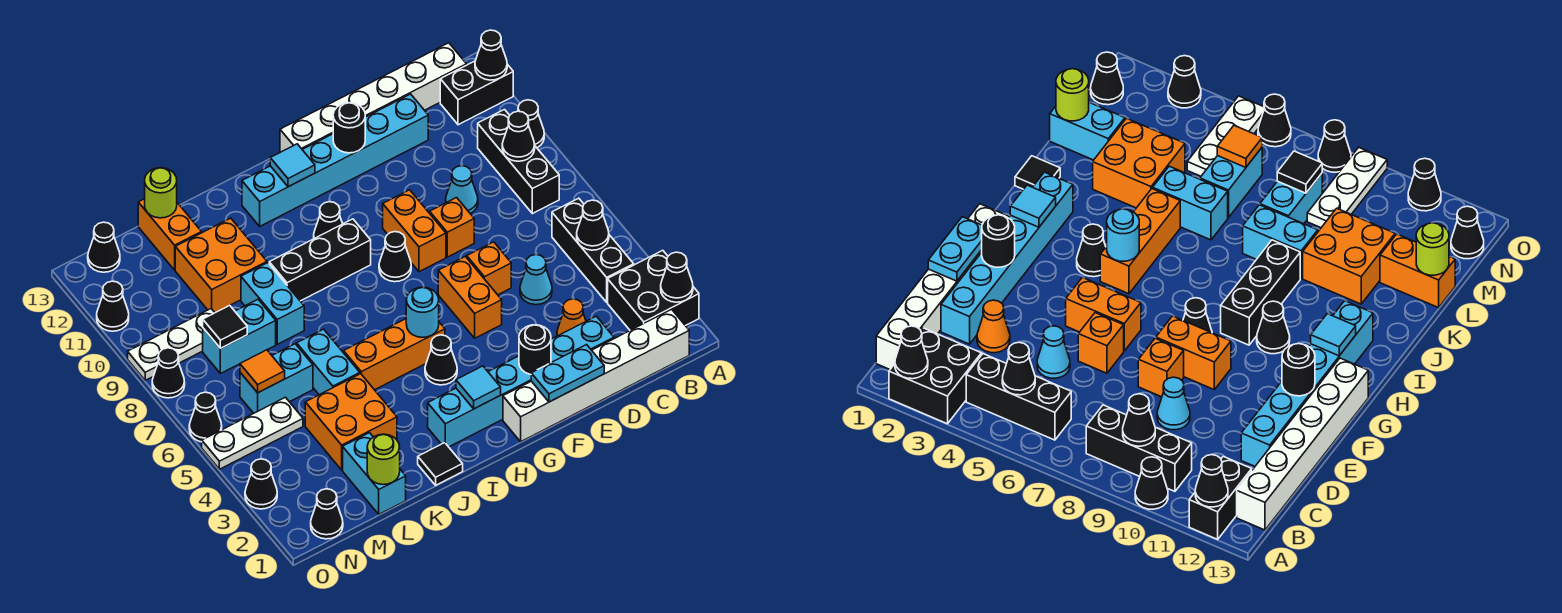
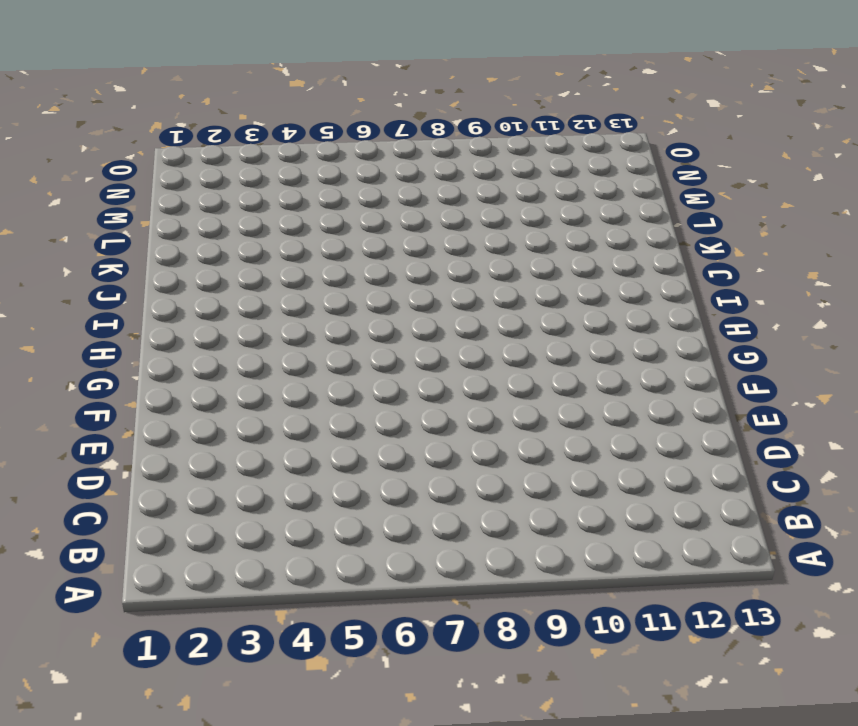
none -> black 2x2 brick [608,250,699,330]
none -> black 1x1 cone [518,100,544,148]
none -> black 1x2 brick [440,61,513,125]
none -> white 1x6 brick [503,309,689,442]

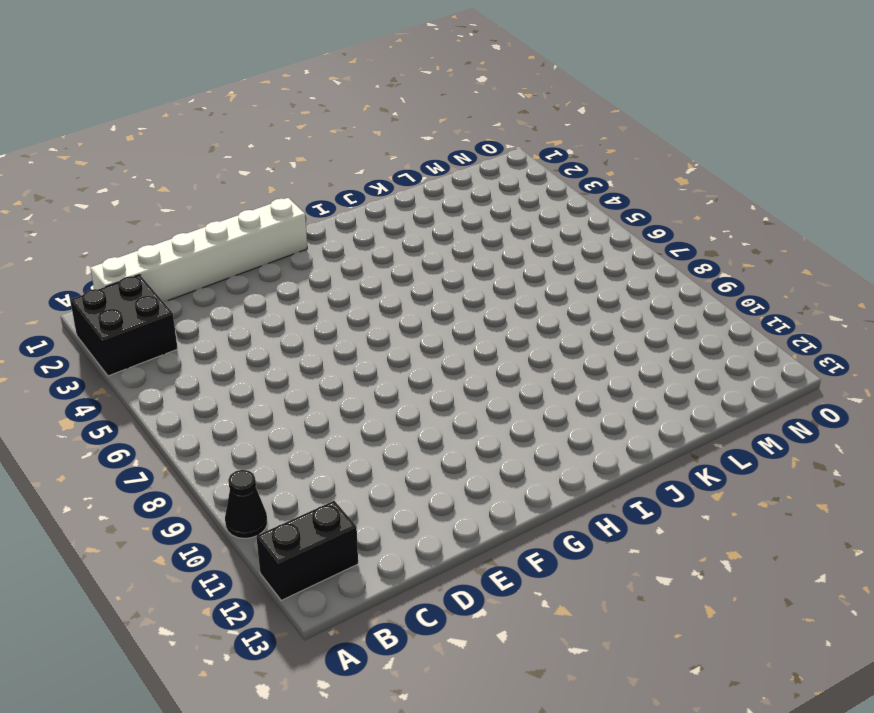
none -> black 1x3 brick [552,198,634,302]
none -> black 1x3 brick [478,110,559,214]
none -> white 1x6 brick [280,43,467,152]
none -> cyan 1x6 brick [428,316,614,447]

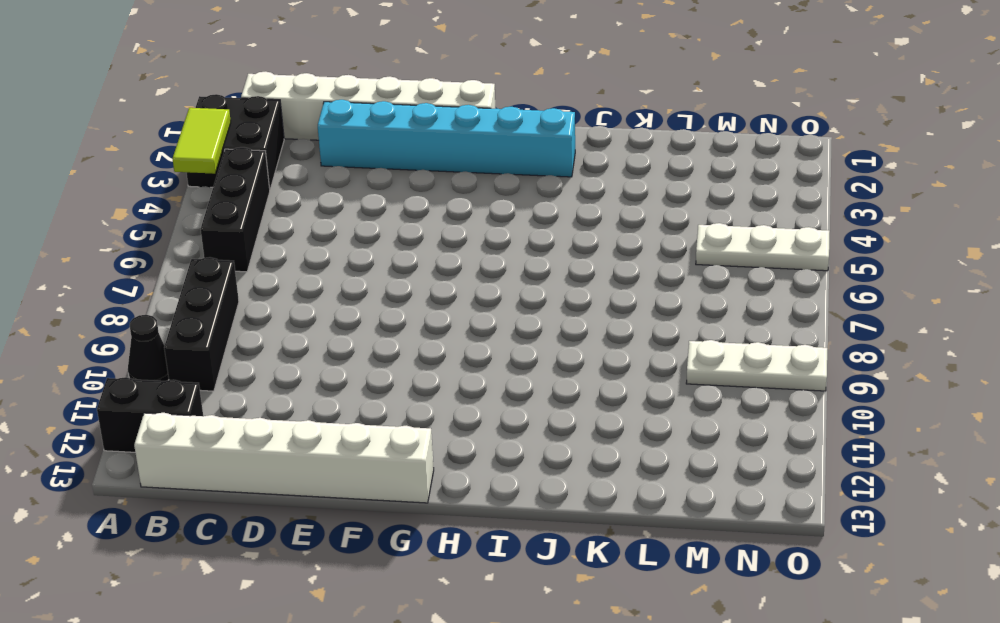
lime 1x2 tile [172,108,231,174] -> none
none -> orange 1x1 cone [557,299,586,336]
none -> cyan 1x1 cone [520,255,552,305]
none -> cyan 1x1 cone [446,166,478,214]
none -> cyan 1x6 brick [242,94,428,226]

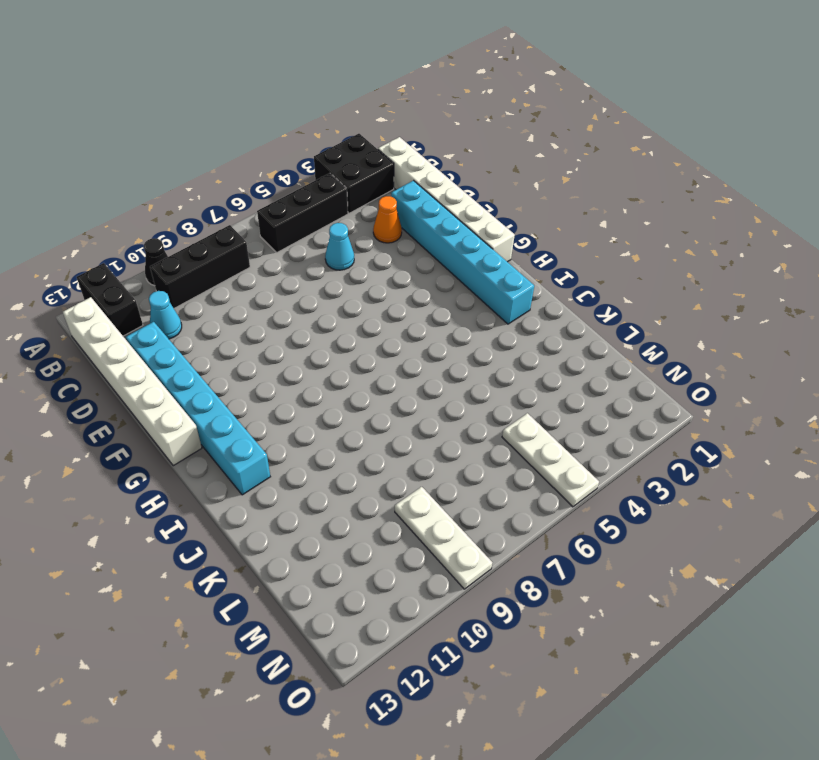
cyan 1x1 cone [149,291,182,339] -> cyan 1x1 cone moved to [446,166,478,214]
none -> orange 1x1 brick [467,242,511,295]
none -> orange 1x1 brick [430,198,474,257]
none -> orange 1x2 brick [438,257,502,338]
none -> orange 1x2 brick [383,190,446,272]

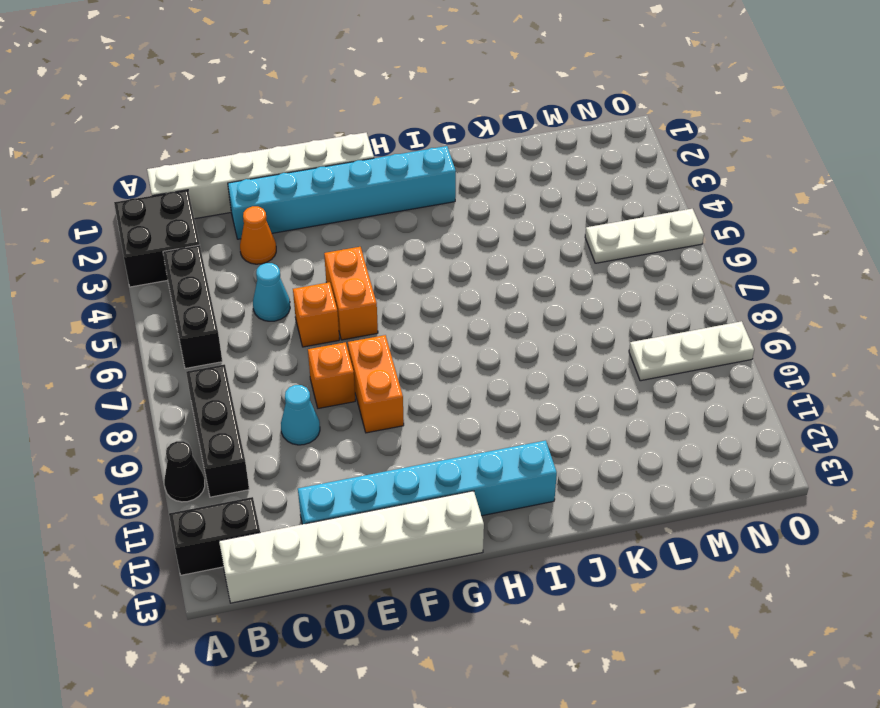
none -> black 1x1 cone [379,232,411,282]
none -> black 1x1 cone [425,335,457,385]
none -> orange 1x3 brick [344,319,445,390]
none -> black 1x3 brick [269,219,371,301]

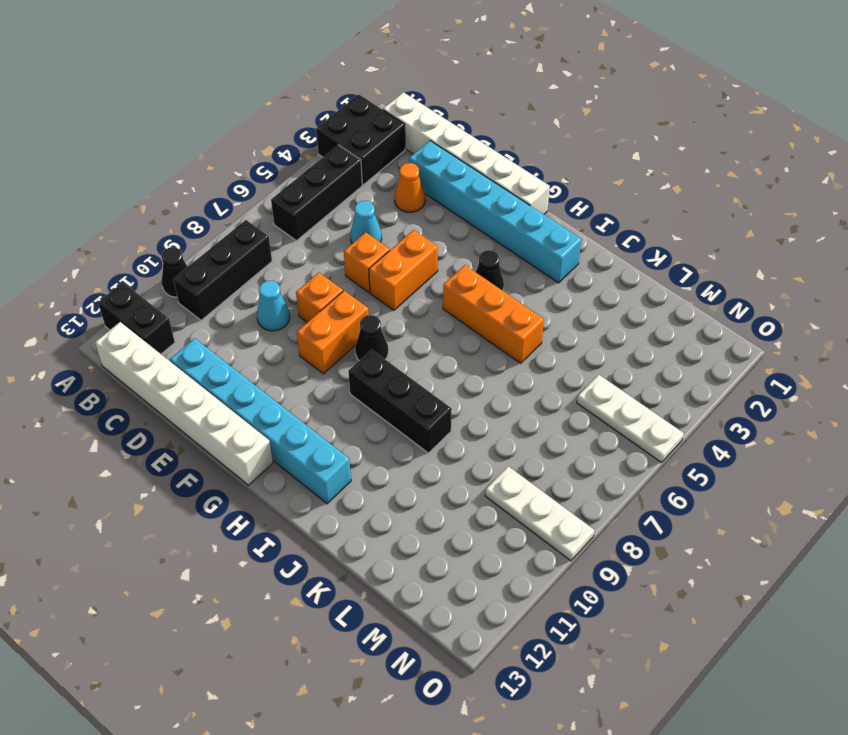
none -> black 1x1 cone [314,202,343,238]
none -> black 1x1 tile [418,443,463,485]
none -> orange 2x2 brick [305,374,397,470]
none -> cyan 1x2 brick [297,329,360,395]

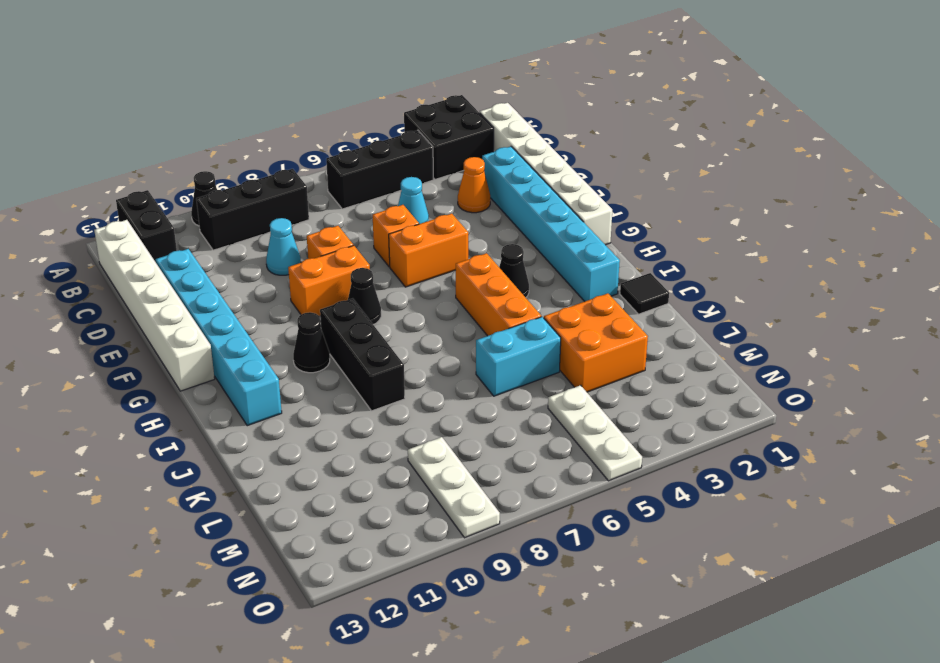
none -> cyan 1x2 brick [241,263,304,344]
none -> orange 2x2 brick [175,218,267,313]
none -> cyan 1x2 brick [343,433,406,514]
none -> cyan 1x2 brick [240,344,313,413]

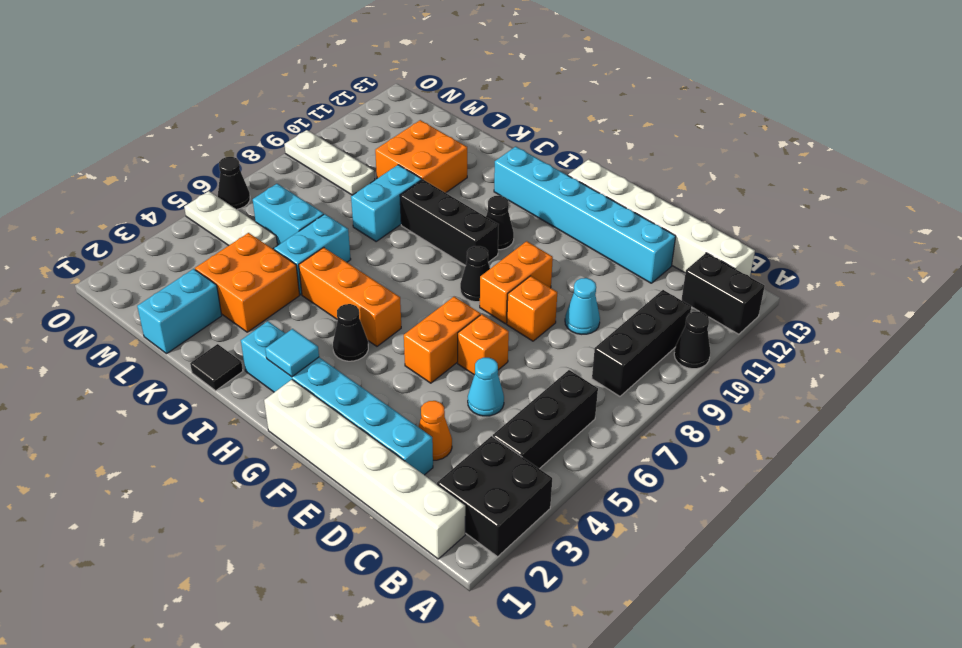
none -> cyan 1x2 brick [203,300,276,374]
none -> orange 1x2 brick [138,199,202,270]
none -> black 1x1 cone [311,489,343,539]
none -> black 1x1 cone [88,222,120,272]

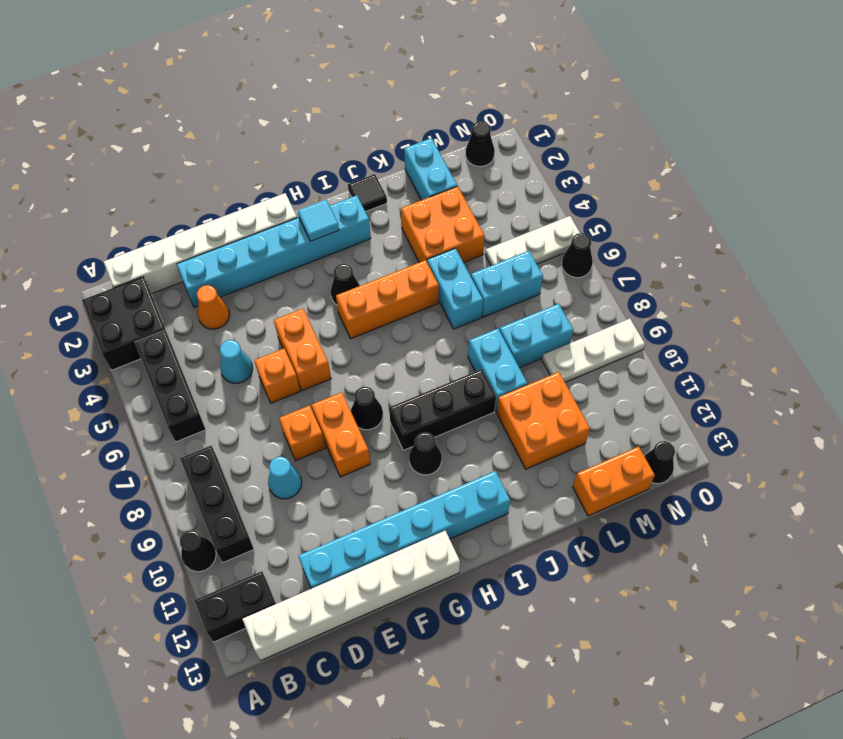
orange 1x2 brick [573,446,655,516] -> orange 1x2 brick turned to [138,199,202,270]
none -> black 1x1 cone [245,459,277,509]
none -> black 1x1 cone [152,348,185,398]
none -> black 1x1 cone [97,281,129,331]
none -> black 1x1 cone [661,252,693,302]

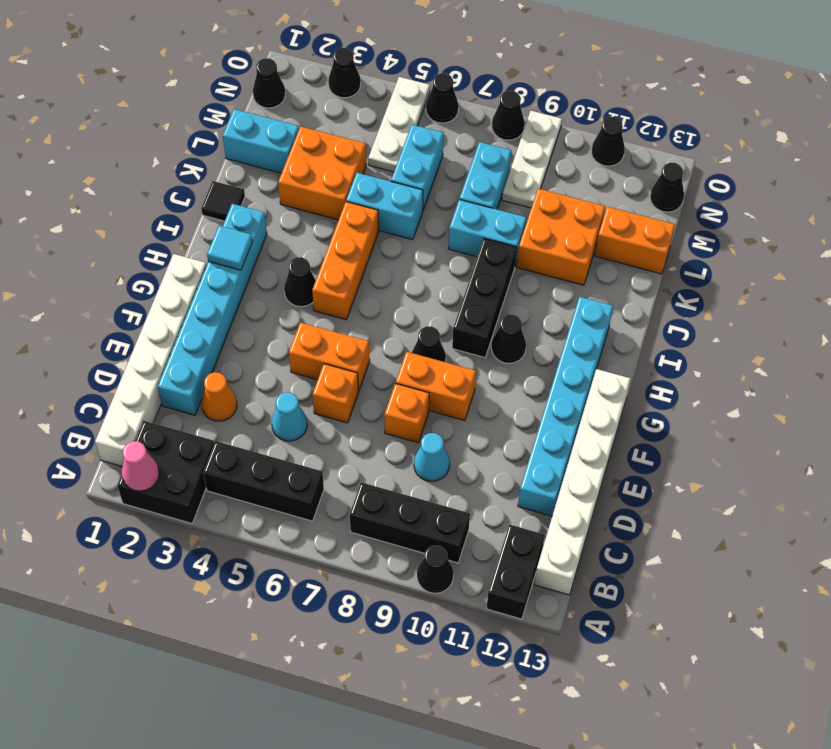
pink 1x1 cone [122,441,159,491] -> black 1x1 cone [661,252,693,302]
none -> black 1x1 cone [475,30,507,80]
none -> black 1x1 cone [577,200,609,250]
none -> black 1x1 cone [502,111,535,161]
none -> cyan 1x2 plate [531,345,604,402]

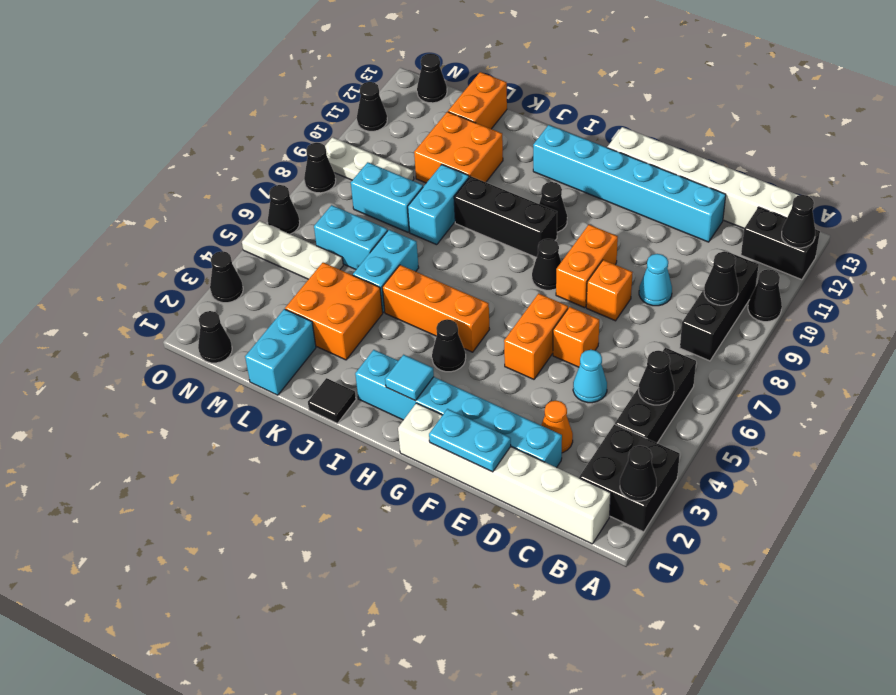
none -> black 1x1 round brick [519,325,551,374]
none -> black 1x1 round brick [333,103,365,153]
none -> cyan 1x1 round brick [406,287,439,337]
none -> cyan 1x1 tile [270,144,315,187]

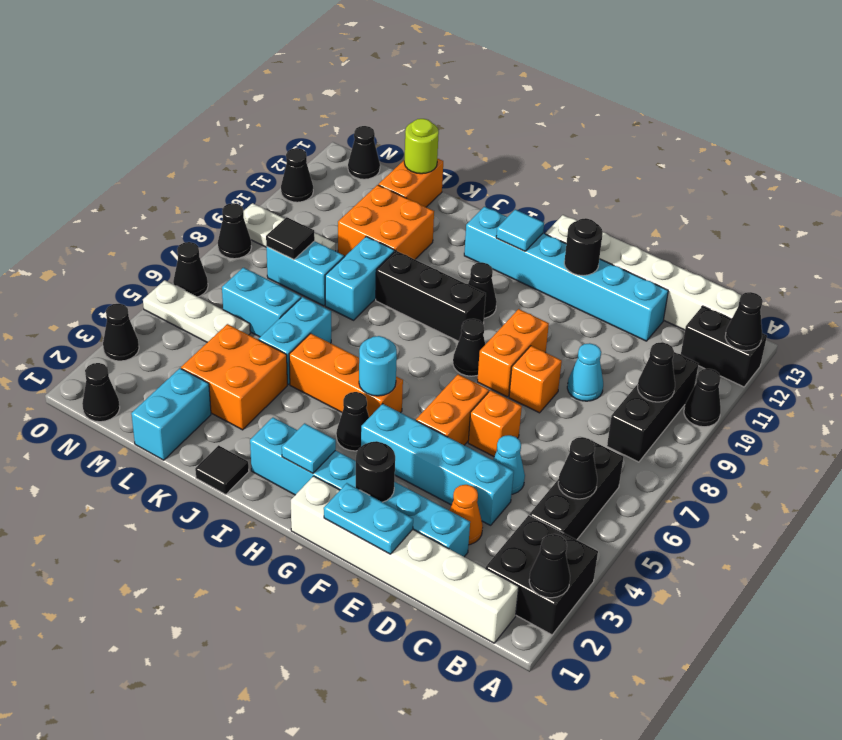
cyan 1x4 brick [361,404,514,525] -> none
none -> lime 1x1 round brick [367,434,400,485]
none -> orange 1x1 tile [240,350,285,393]

